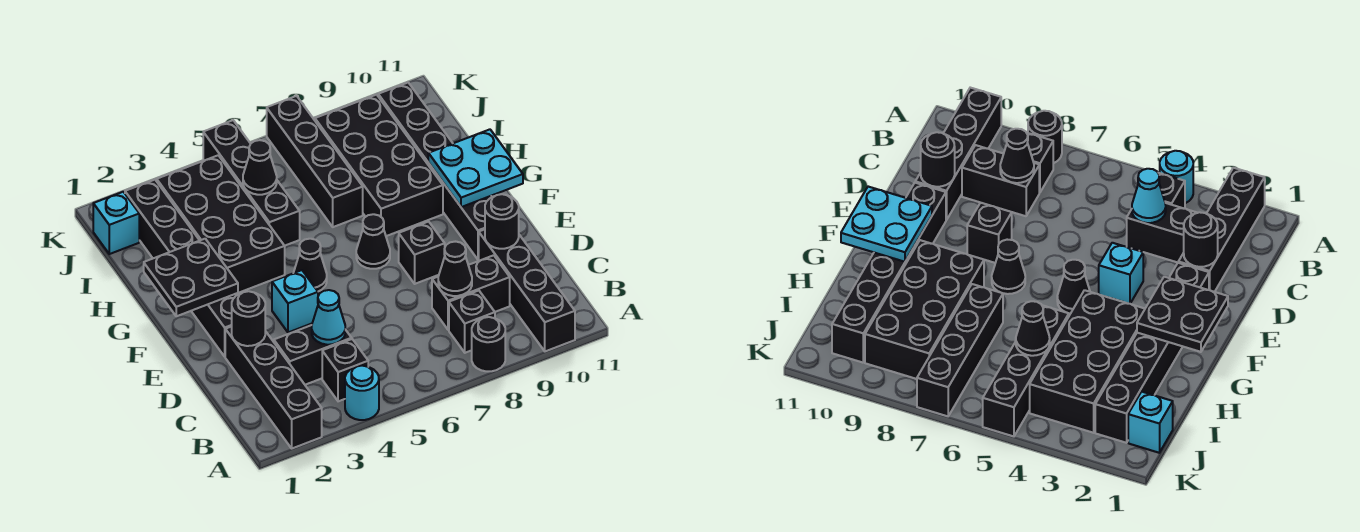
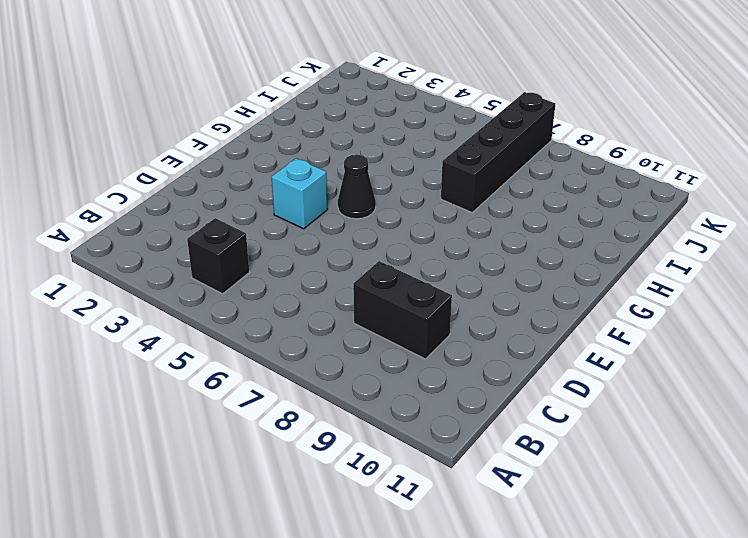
none -> black 1x4 brick [225,326,322,448]
none -> cyan 1x1 round brick [345,366,379,420]
none -> black 1x1 round brick [472,317,505,371]

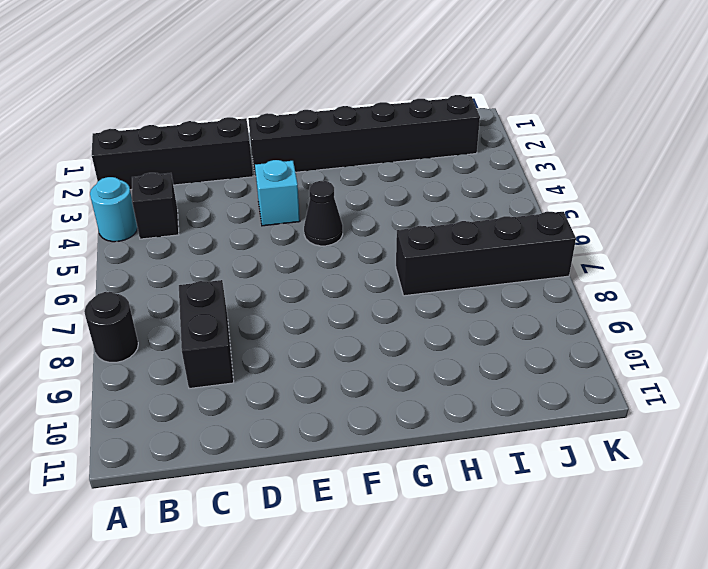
none -> black 1x4 brick [479,229,575,351]
none -> black 1x1 brick [449,290,495,353]
none -> black 1x2 brick [274,325,352,385]

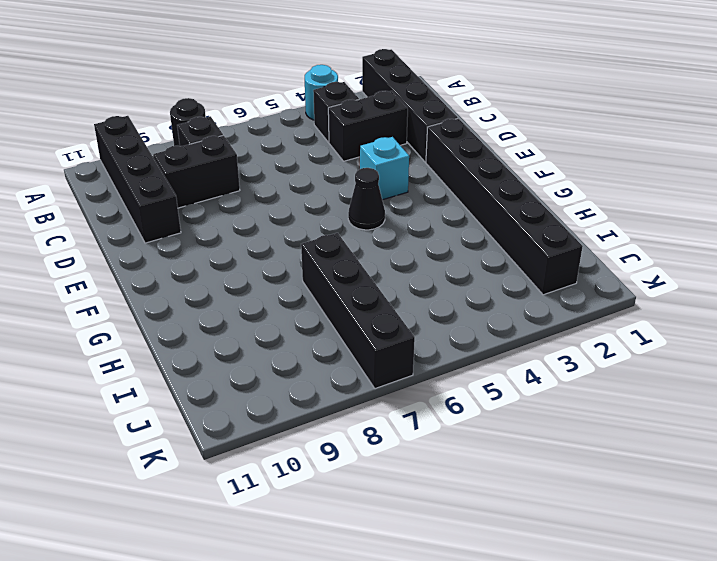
none -> black 1x1 brick [399,222,445,284]
none -> black 1x6 brick [378,83,492,260]
none -> black 1x1 cone [356,214,390,269]

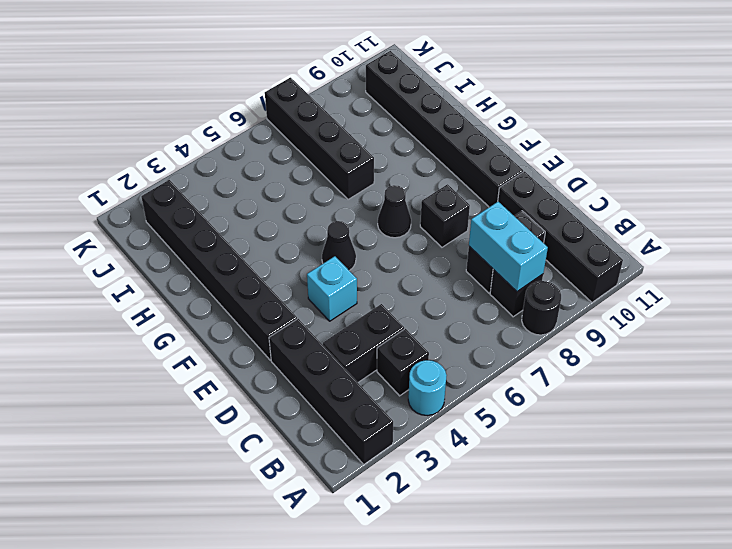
cyan 1x2 brick [469,202,548,292] -> black 1x1 cone [438,242,472,296]
none -> black 2x4 brick [157,155,285,293]
none -> black 2x4 brick [315,95,443,236]
none -> black 1x4 brick [203,120,300,246]

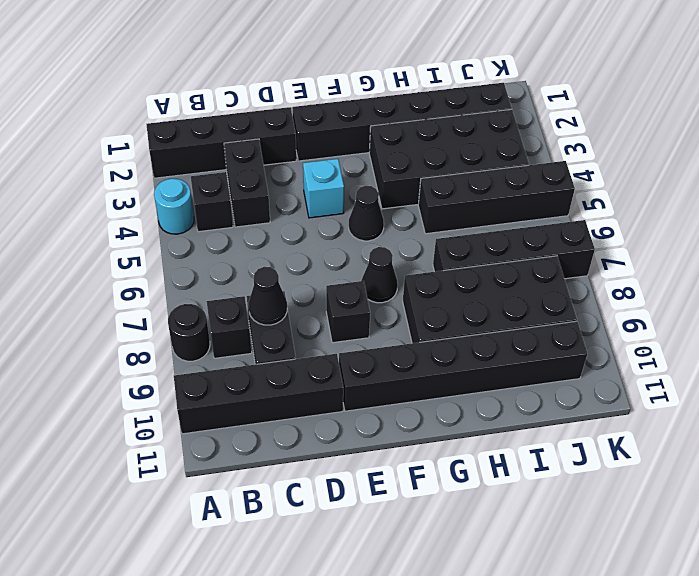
none -> cyan 1x1 brick [93,192,139,254]
none -> cyan 1x1 cone [312,290,345,345]
none -> black 1x1 round brick [232,291,265,346]

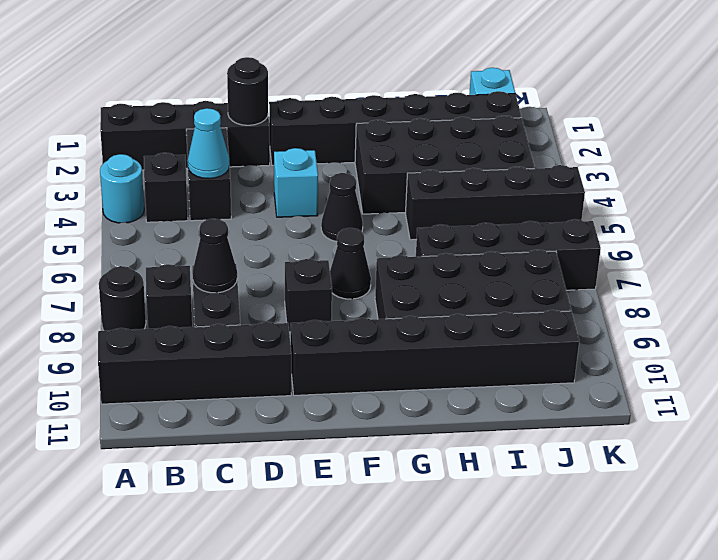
none -> black 1x1 round brick [485,194,519,249]
none -> black 2x2 plate [144,239,238,316]
none -> cyan 2x2 plate [428,129,523,207]

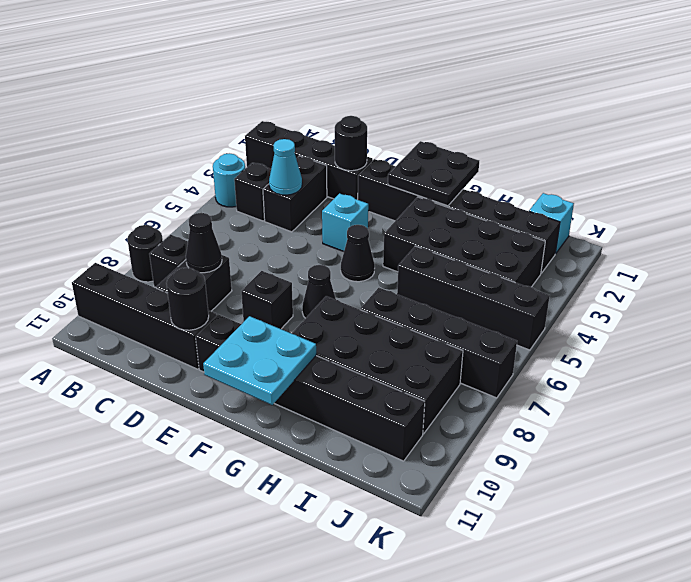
none -> black 1x1 cone [243,140,277,195]

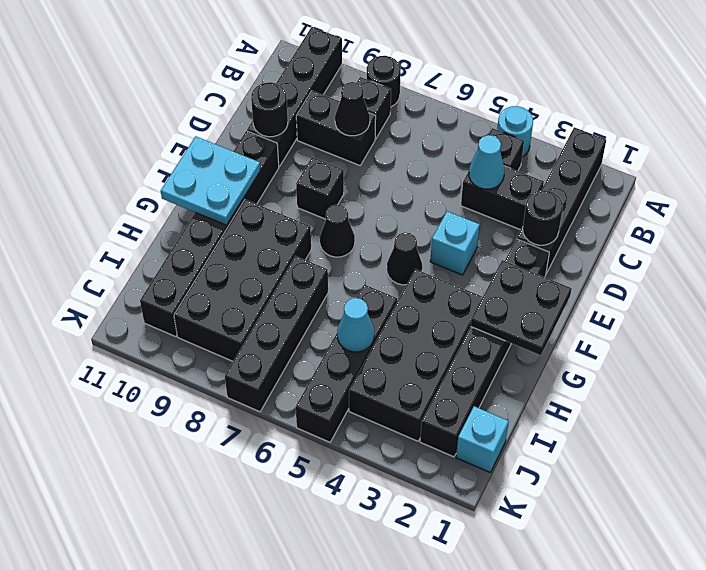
cyan 1x1 cone [337,298,374,352] -> black 1x1 cone [243,140,277,195]

